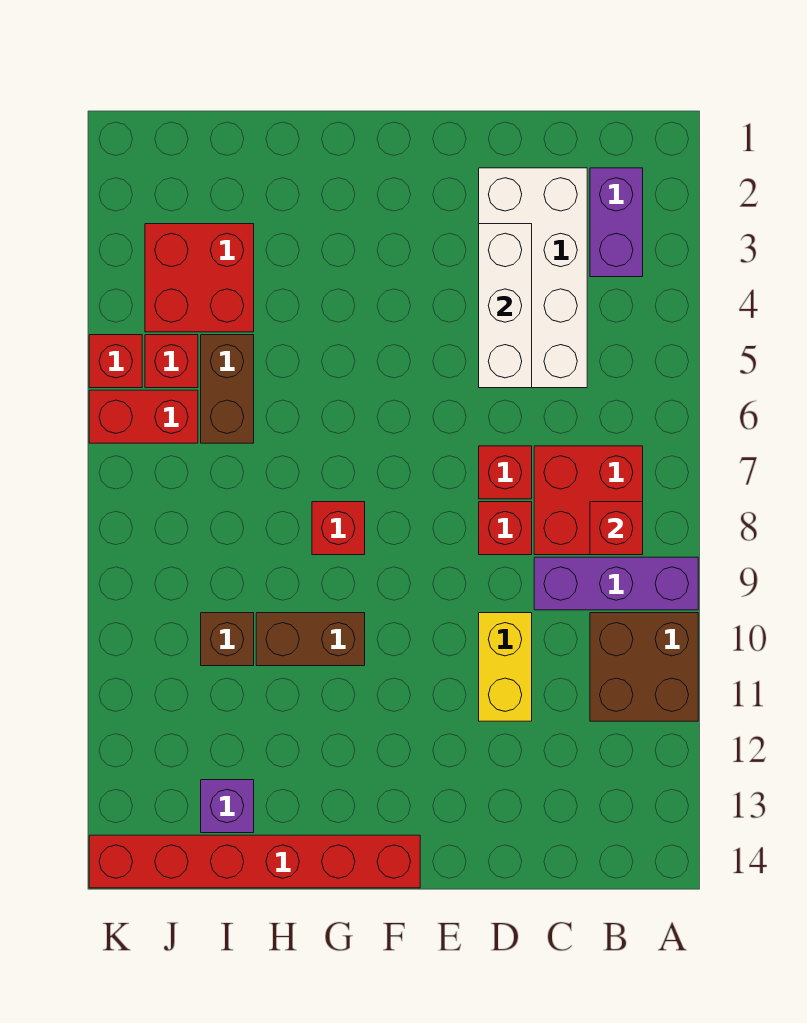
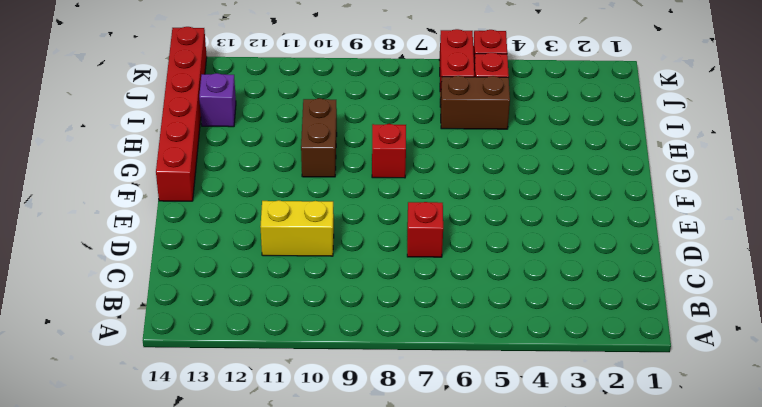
none -> purple 1x3 brick [534,557,698,610]
none -> brown 2x2 brick [590,613,698,721]
none -> purple 1x2 brick [590,168,643,277]

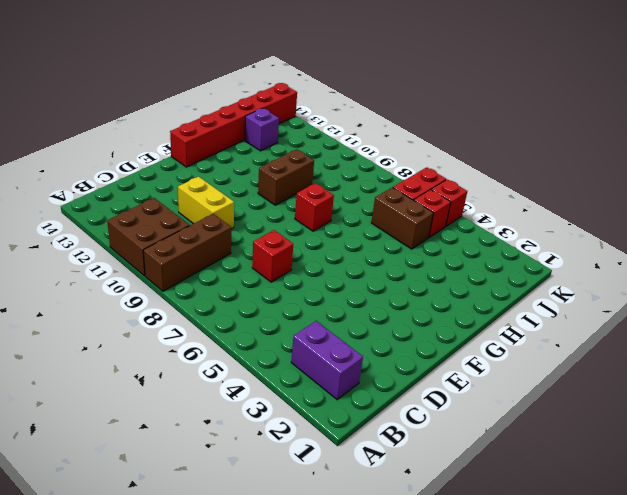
brown 1x3 brick [143,214,231,291] -> purple 1x3 brick [534,557,698,610]
none -> red 2x2 brick [534,446,643,555]
none -> white 2x4 brick [479,168,587,388]
none -> red 1x1 brick [479,502,532,555]

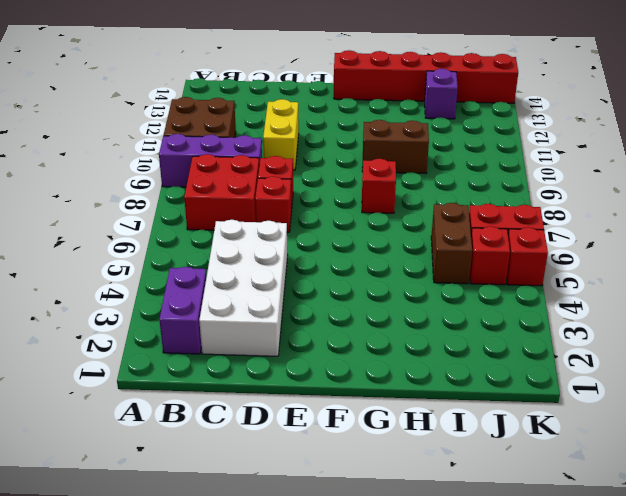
none -> red 2x2 brick [145,224,254,332]
none -> brown 1x1 brick [201,613,254,666]
none -> red 1x1 brick [590,502,643,555]

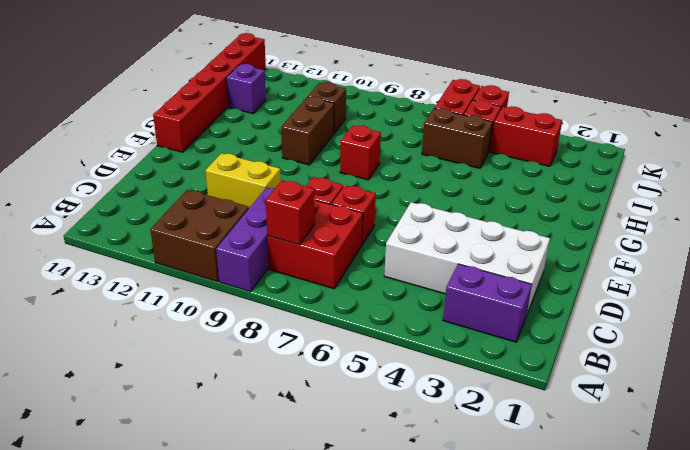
red 1x2 brick [491,106,562,166] -> red 2x2 brick [145,224,254,332]
none -> white 1x3 brick [479,224,532,388]

